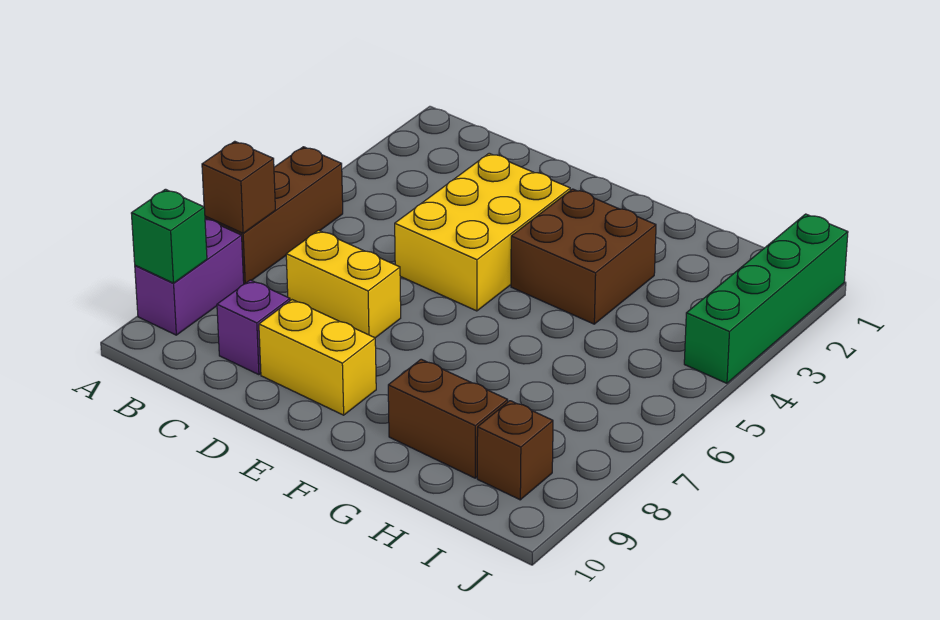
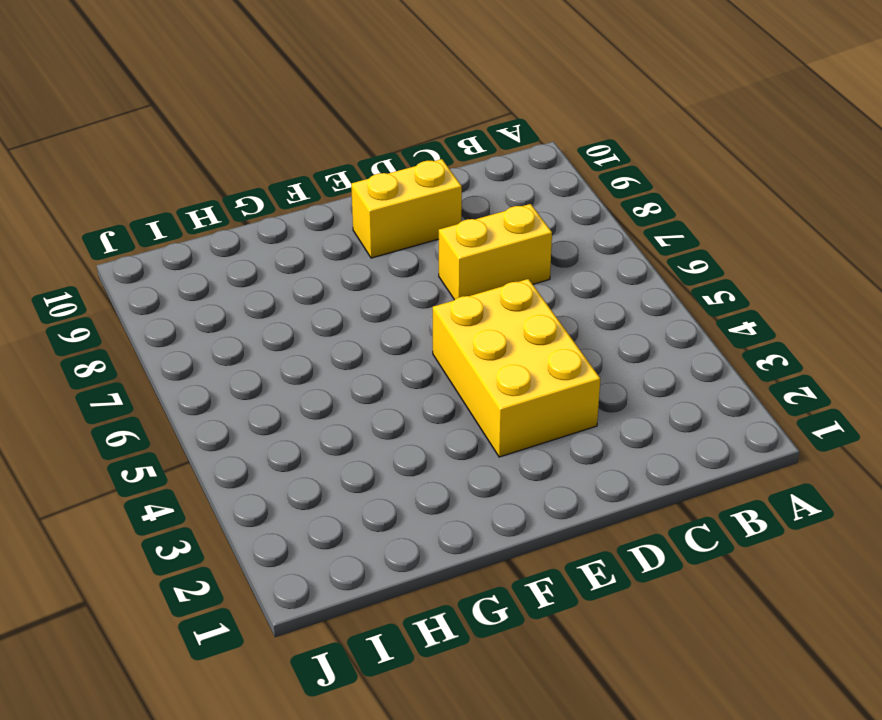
none -> brown 1x3 brick [205,147,343,284]
none -> purple 1x2 brick [135,219,244,335]
none -> purple 1x1 brick [217,280,290,375]

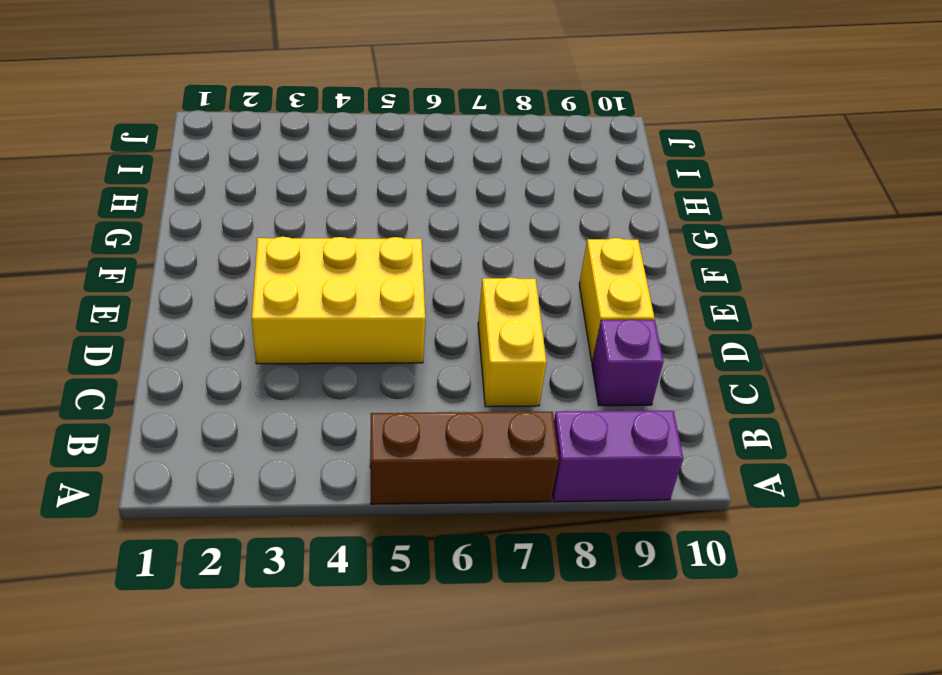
none -> brown 2x2 brick [511,189,656,324]
none -> brown 1x2 brick [388,359,508,478]
none -> brown 1x1 brick [477,401,553,500]

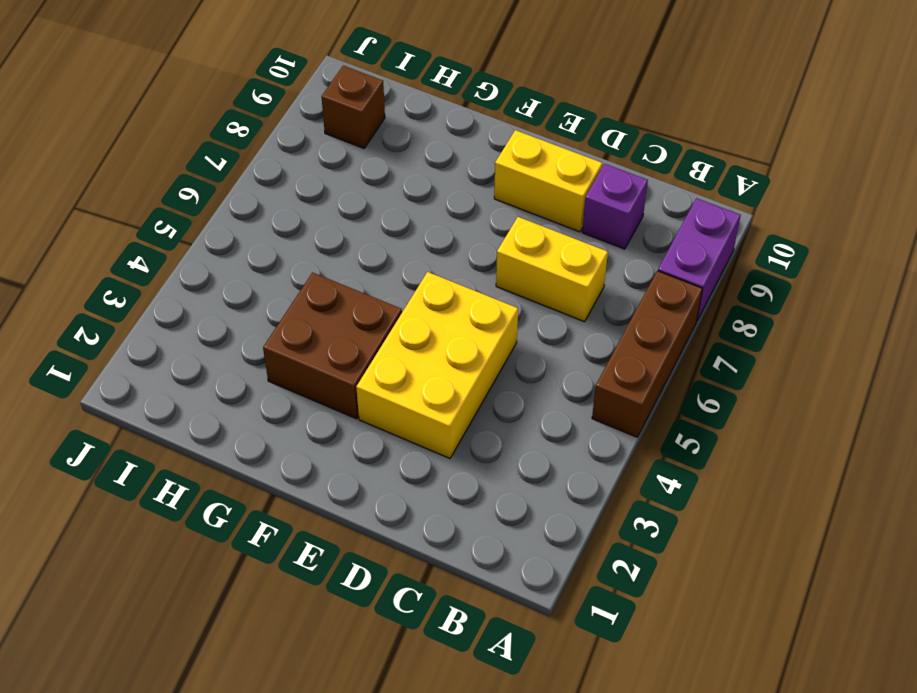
none -> brown 1x2 brick [388,359,508,478]
none -> green 1x4 brick [684,214,848,383]
none -> brown 1x1 brick [202,141,275,233]

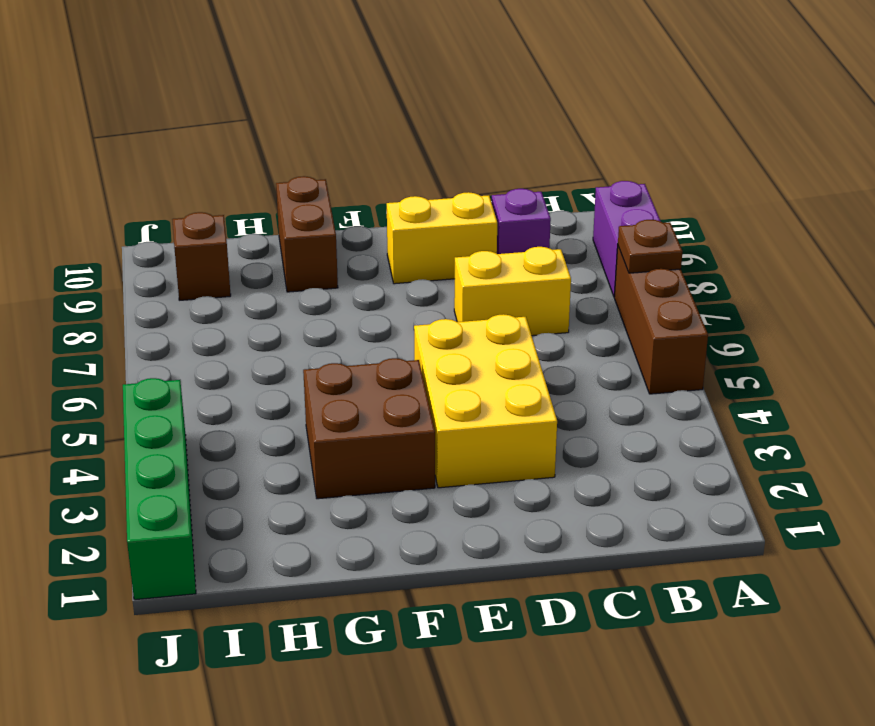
brown 1x1 plate [618,220,683,273] -> brown 1x1 brick [202,141,275,233]
brown 1x2 brick [276,176,338,292] -> brown 1x2 brick turned to [388,359,508,478]
none -> green 1x1 brick [131,189,207,283]

